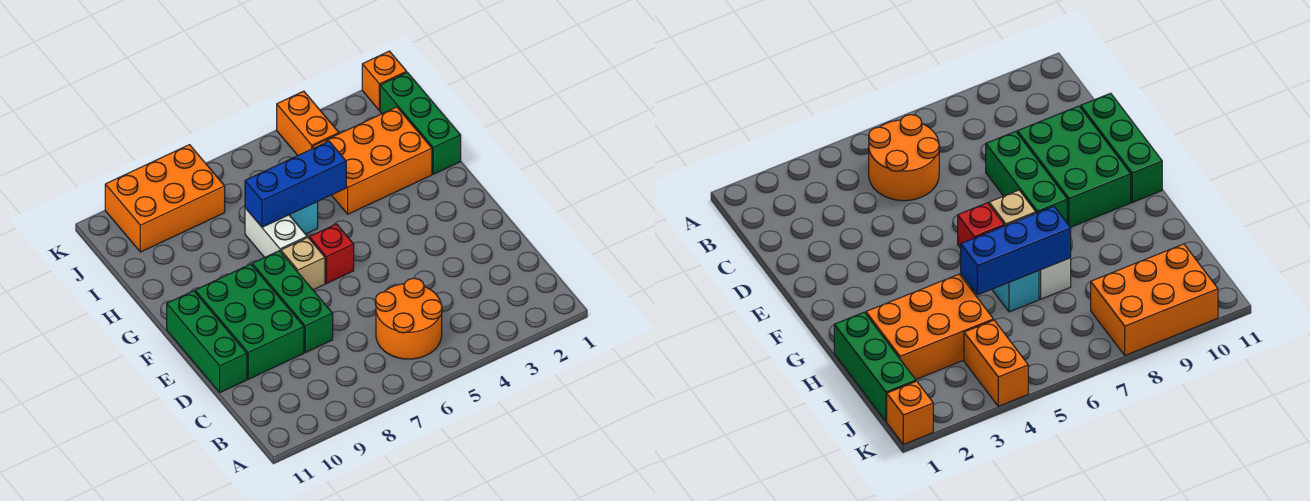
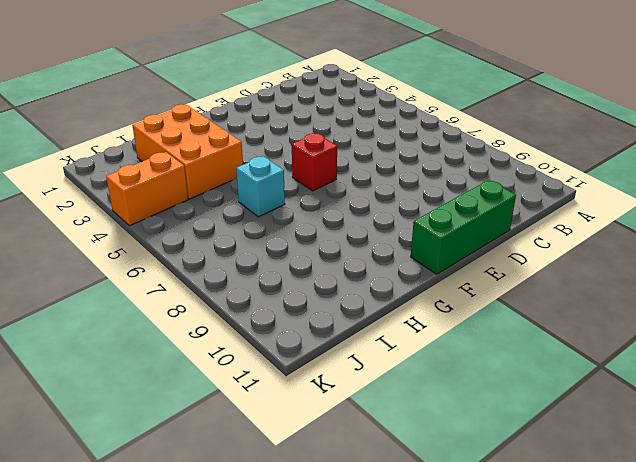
none -> orange 2x2 round brick [375,278,442,359]
none -> green 1x3 brick [252,251,333,353]
none -> green 2x3 brick [195,264,304,379]

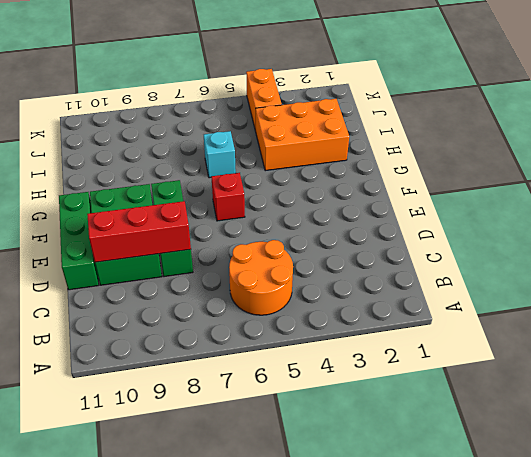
red 1x3 brick [87,201,191,262] -> none
none -> tan 1x1 brick [281,237,325,290]
none -> white 1x2 brick [245,208,307,257]
none -> green 1x3 brick [380,72,461,174]

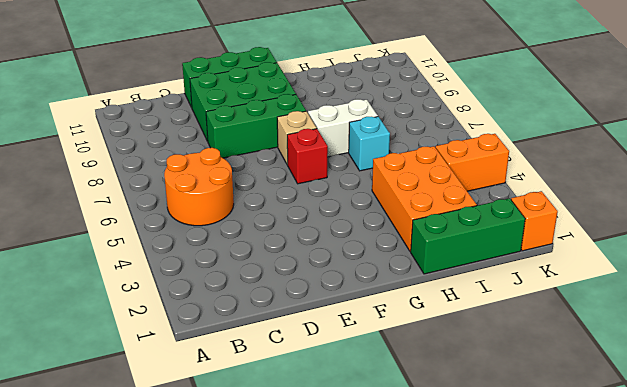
none -> orange 2x3 brick [105,145,225,252]
none -> blue 1x3 brick [245,141,346,227]

